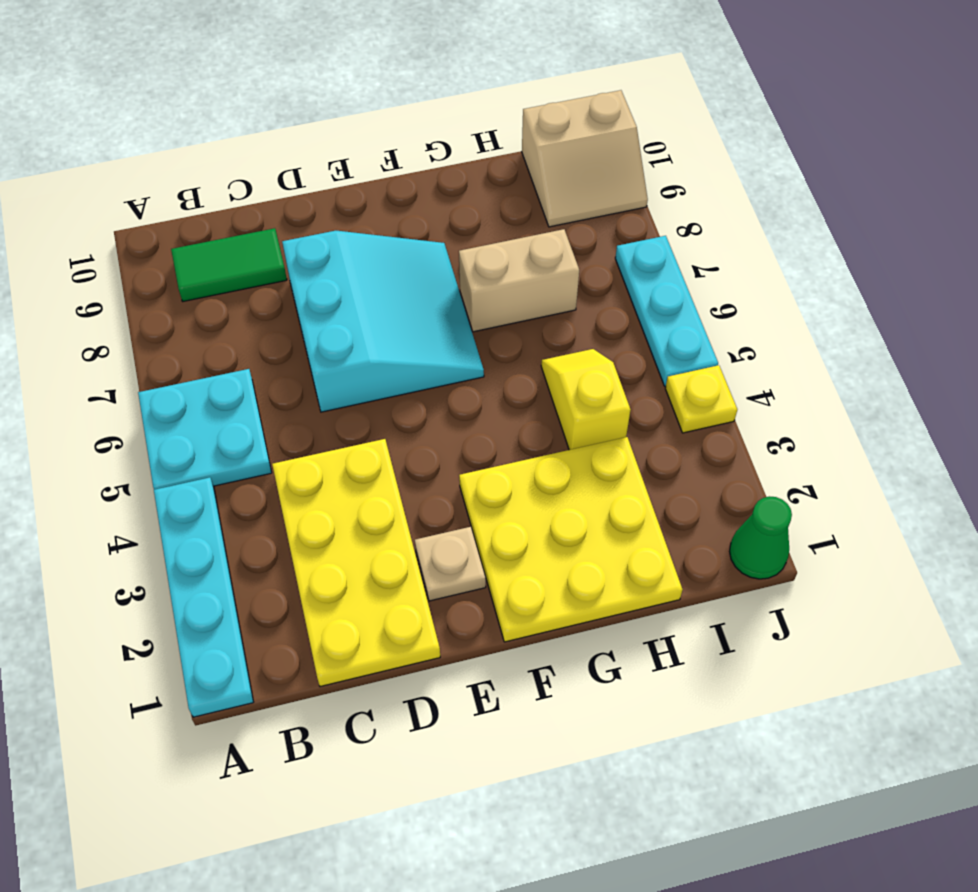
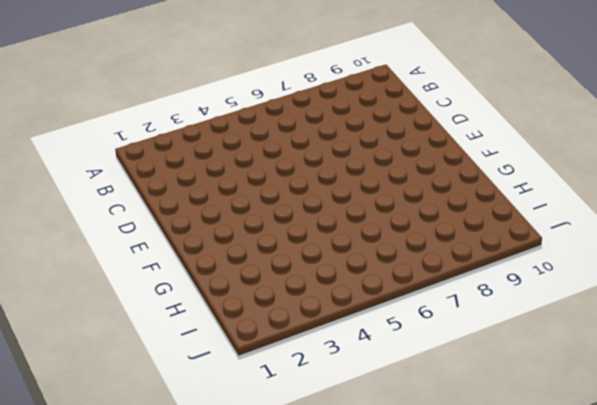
none -> cyan 1x4 plate [154,477,253,717]
none -> cyan 2x2 plate [138,369,272,490]
none -> green 1x2 tile [171,228,287,301]

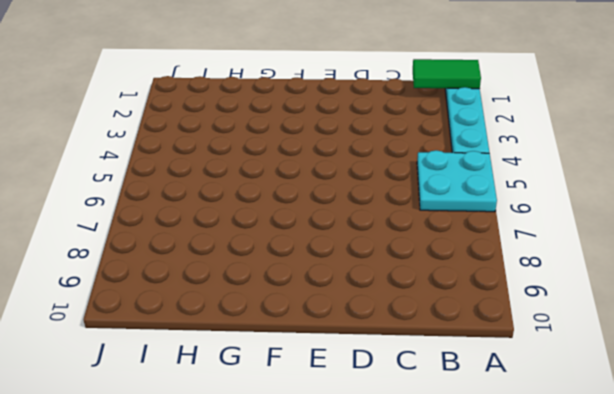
green 1x2 tile [413,59,481,89] -> green 1x2 tile moved to [171,228,287,301]
none -> yellow 2x4 plate [272,439,440,687]
none -> cyan 3x3 slope [282,231,484,412]
none -> tan 1x1 plate [415,527,486,601]

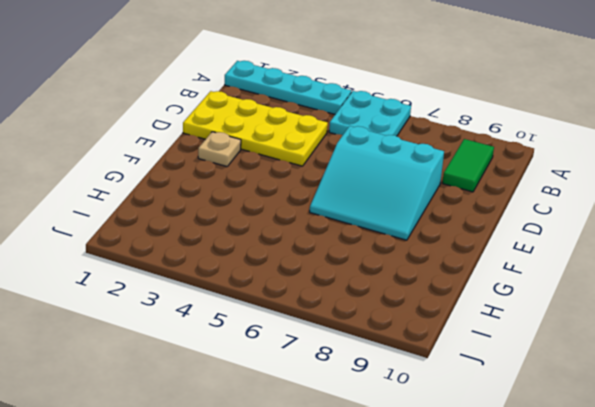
none -> yellow 3x3 plate [459,437,683,642]
none -> tan 1x2 brick [459,229,579,332]
none -> yellow 1x2 slope [541,349,631,450]

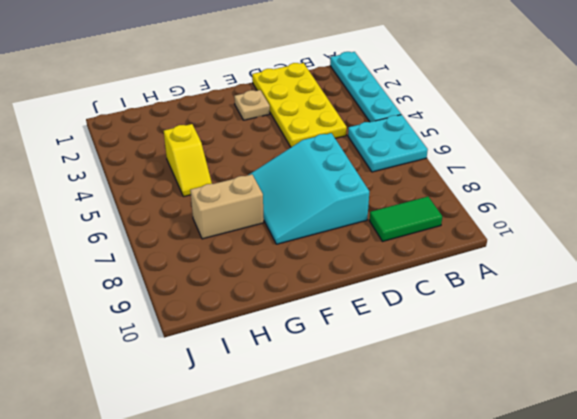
none -> yellow 3x3 plate [459,437,683,642]
none -> tan 2x2 slope [522,90,648,227]
none -> green 1x1 cone [730,496,792,579]

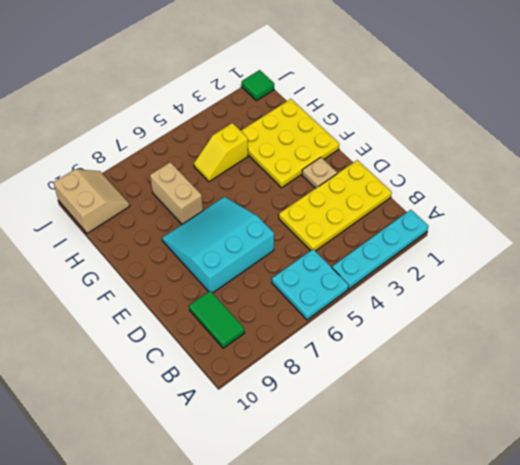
green 1x1 tile [242,70,274,101] -> green 1x1 cone [730,496,792,579]
none -> yellow 1x1 plate [665,365,737,433]
none -> cyan 1x3 plate [615,236,718,386]

